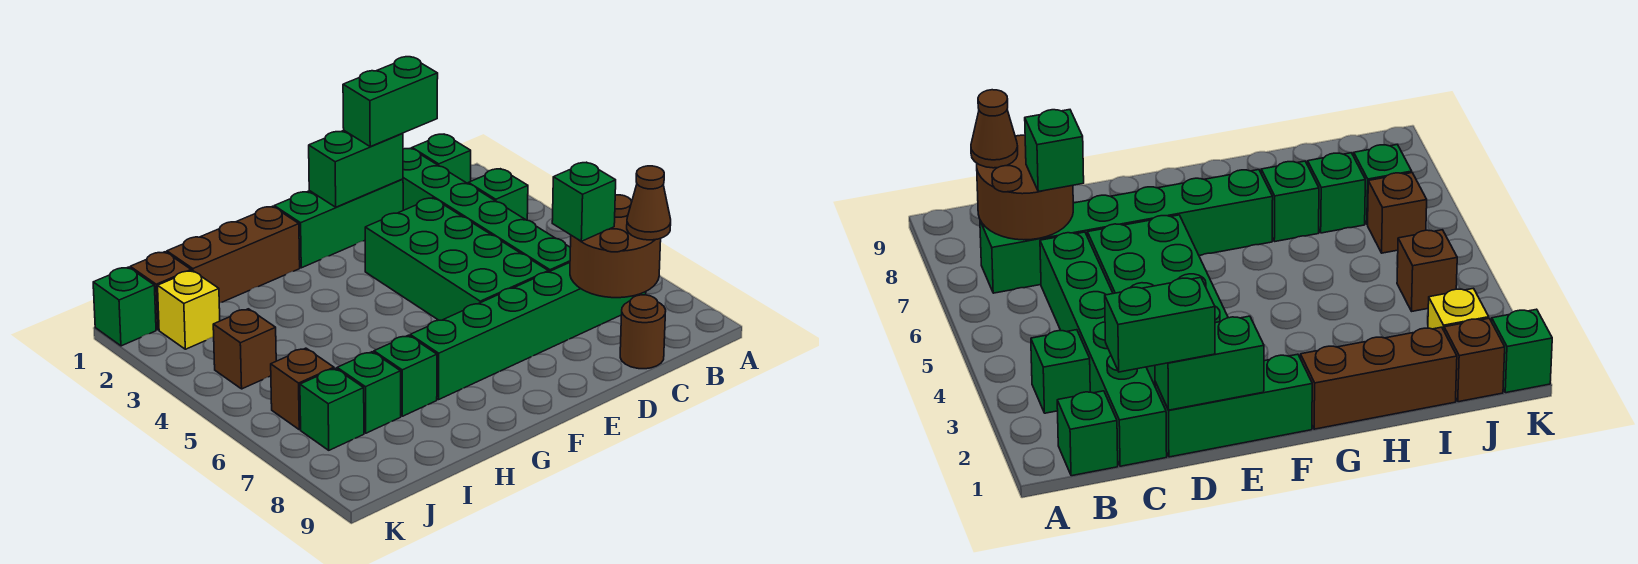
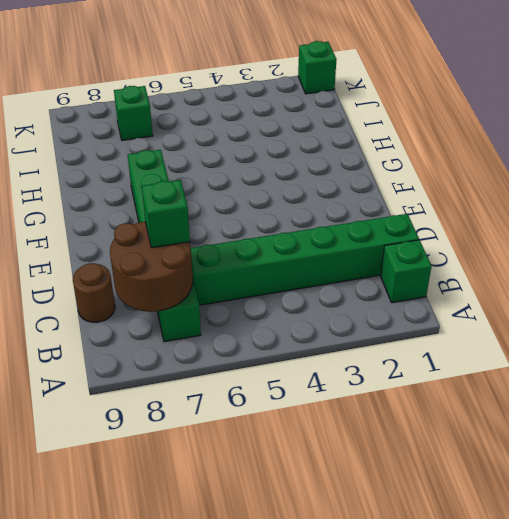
none -> green 1x1 brick [468,169,528,220]
none -> green 1x3 brick [274,179,403,268]
none -> green 2x4 brick [365,198,548,320]

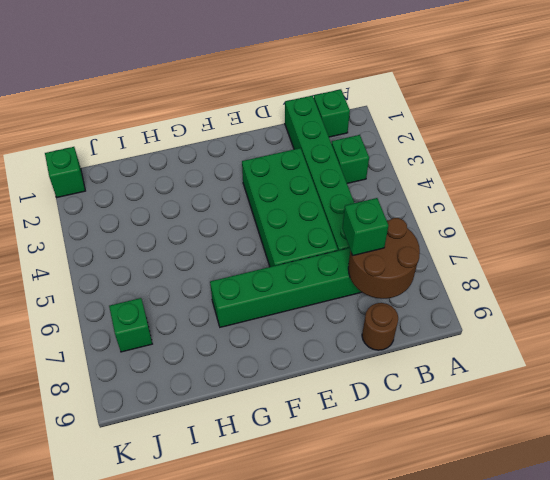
none -> green 1x3 brick [274,179,403,268]
none -> brown 1x3 brick [167,206,300,303]
none -> green 1x1 brick [374,335,437,416]

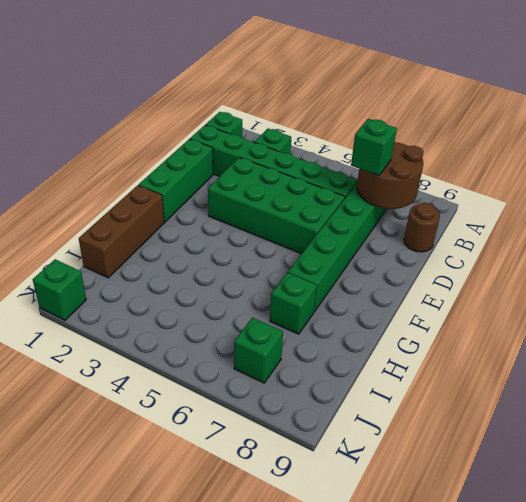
none -> green 1x1 brick [337,352,401,433]
none -> brown 1x1 brick [130,252,191,330]
none -> yellow 1x1 brick [158,271,220,349]

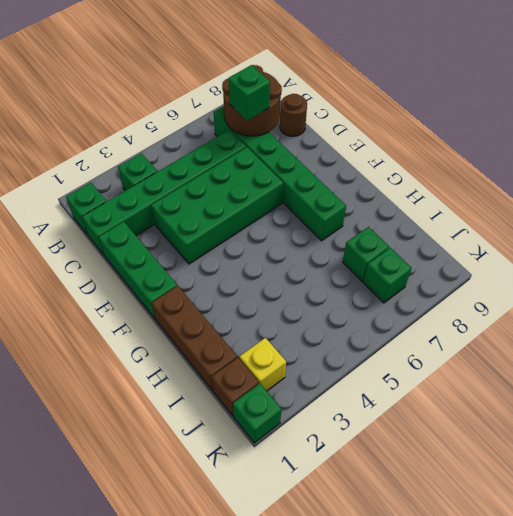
none -> green 1x1 brick [374,335,437,416]
none -> brown 1x1 brick [213,309,276,389]
none -> brown 1x1 brick [271,348,334,430]

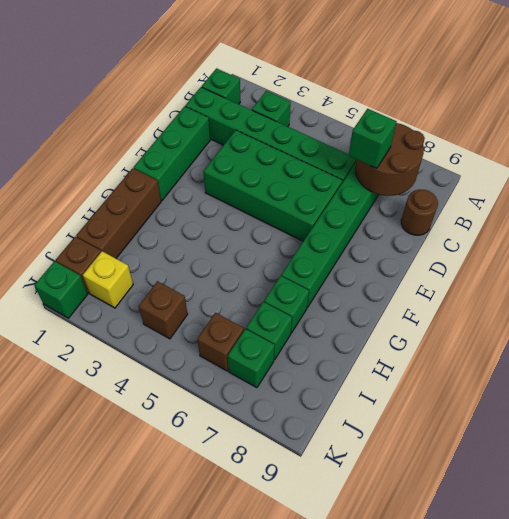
none -> green 1x2 brick [309,131,403,207]
none -> brown 1x1 cone [627,166,671,240]
none -> green 1x2 brick [343,57,438,147]

